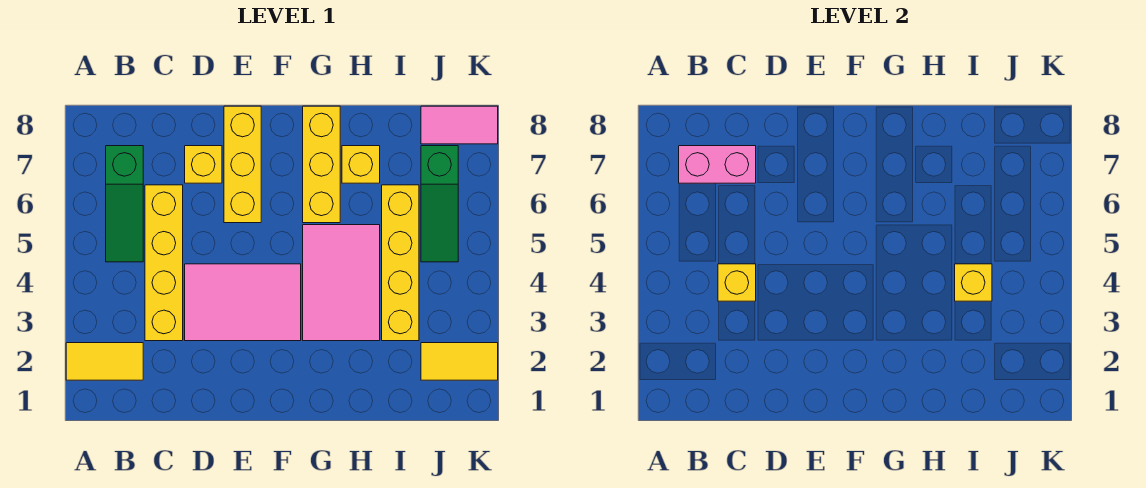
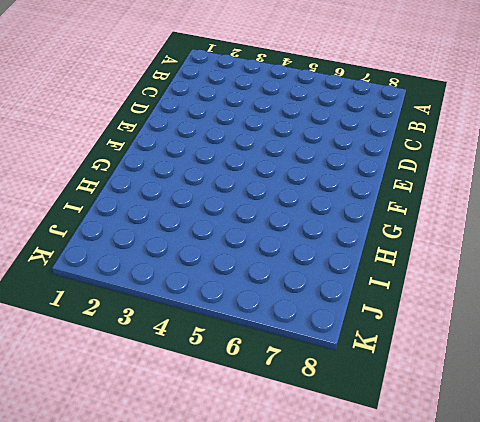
none -> yellow 1x2 tile [66,343,143,380]
none -> green 1x3 slope [106,146,143,262]
none -> yellow 1x4 brick [145,185,183,341]

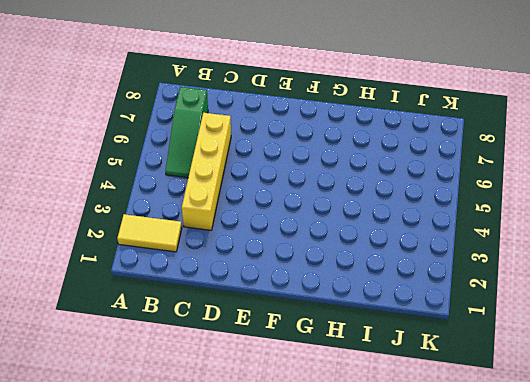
none -> pink 2x3 tile [185,264,301,341]
none -> yellow 1x1 brick [185,146,222,183]
none -> yellow 1x3 brick [224,106,261,223]

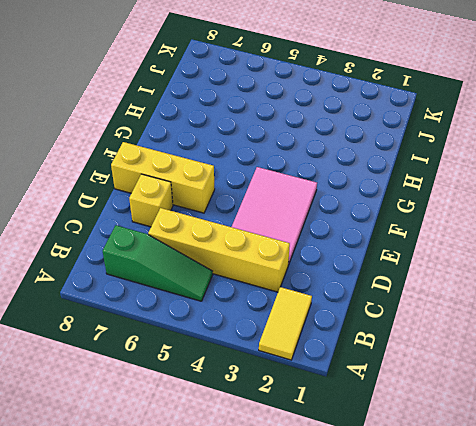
none -> pink 2x3 tile [303,225,380,341]
none -> yellow 1x3 brick [303,106,340,223]
none -> yellow 1x1 brick [342,146,380,183]

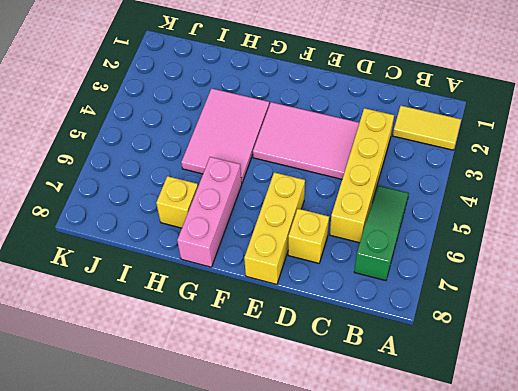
pink 1x3 brick [177,157,242,267] -> yellow 1x3 brick [303,106,340,223]
none -> yellow 1x4 brick [382,185,419,341]
none -> yellow 1x2 tile [421,343,498,380]
none -> green 1x3 slope [421,146,458,262]

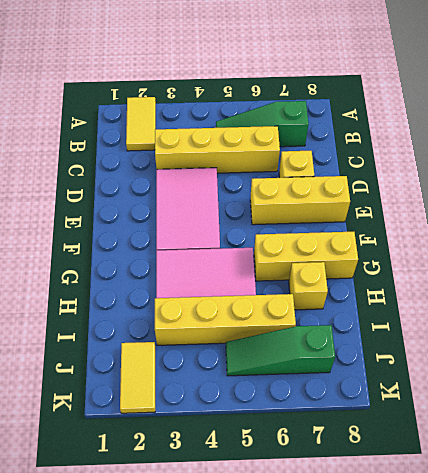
none -> pink 1x2 tile [421,106,498,144]
none -> pink 1x2 brick [679,146,756,183]
none -> yellow 1x1 brick [718,264,756,301]

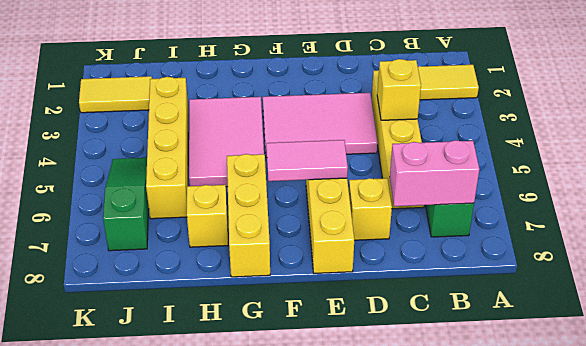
pink 1x2 tile [266,140,348,181] -> pink 1x2 tile moved to [421,106,498,144]
none -> yellow 1x1 brick [955,264,992,301]

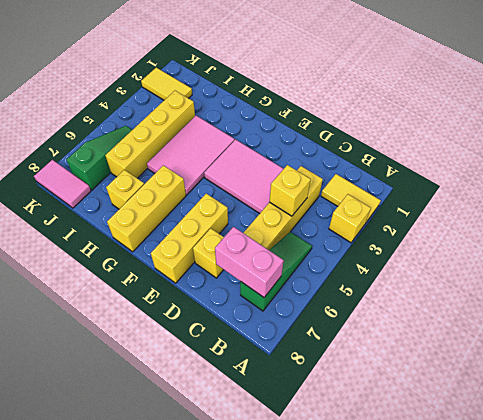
yellow 1x1 brick [329,194,371,243] -> yellow 1x1 brick moved to [955,264,992,301]

